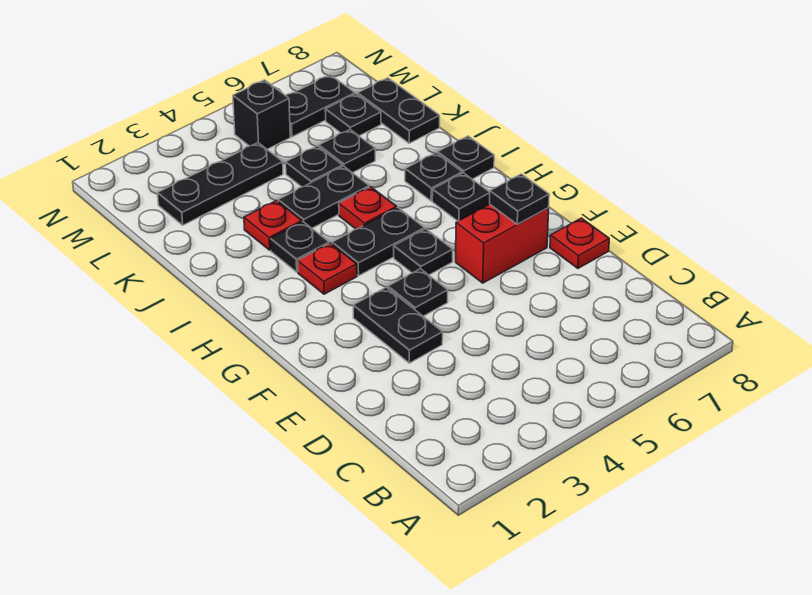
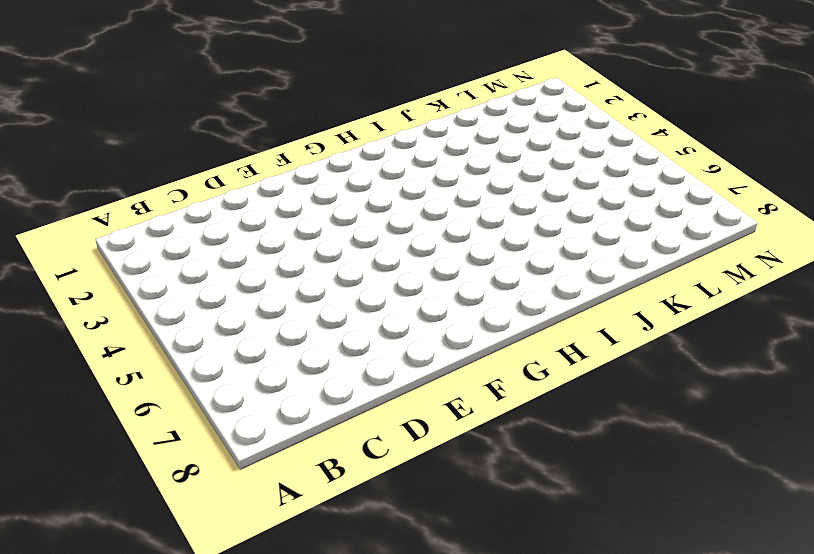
none -> black 1x2 plate [353,287,443,363]
none -> red 1x1 plate [550,218,609,268]
none -> black 1x1 plate [388,269,448,316]

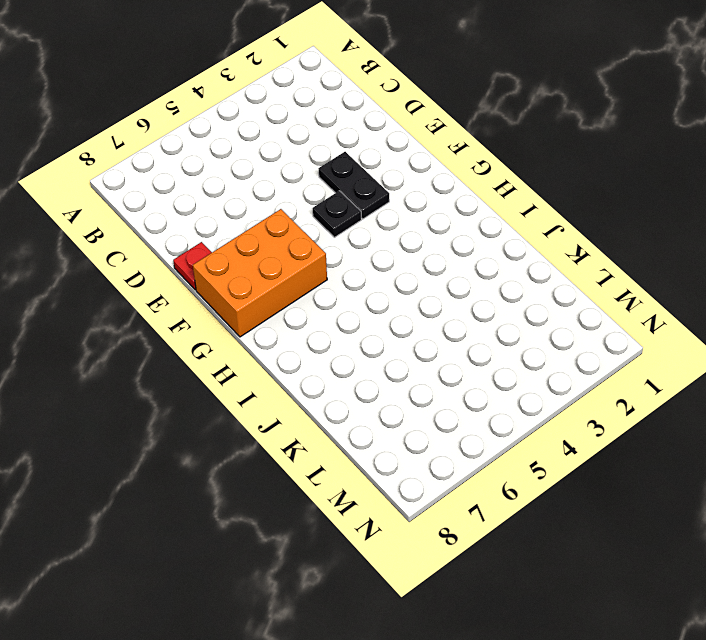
orange 2x3 brick [193,209,327,337] -> red 1x2 brick [456,204,549,283]
none -> black 1x1 plate [394,229,453,275]
none -> red 1x1 plate [298,243,357,294]
none -> black 1x2 plate [332,208,424,276]

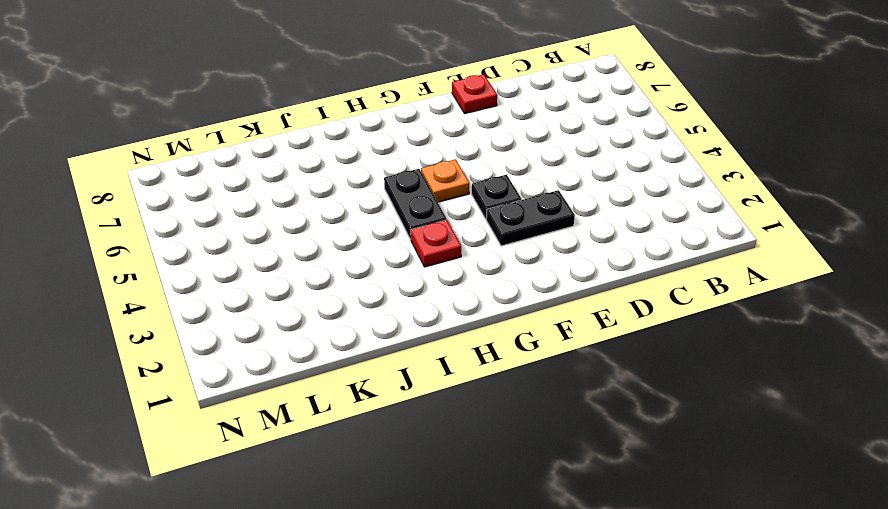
orange 1x1 plate [421,159,469,202] -> black 1x1 plate [394,229,453,275]
none -> red 1x2 brick [456,204,549,283]
none -> black 1x1 plate [432,173,490,221]
none -> black 1x1 plate [271,222,329,272]

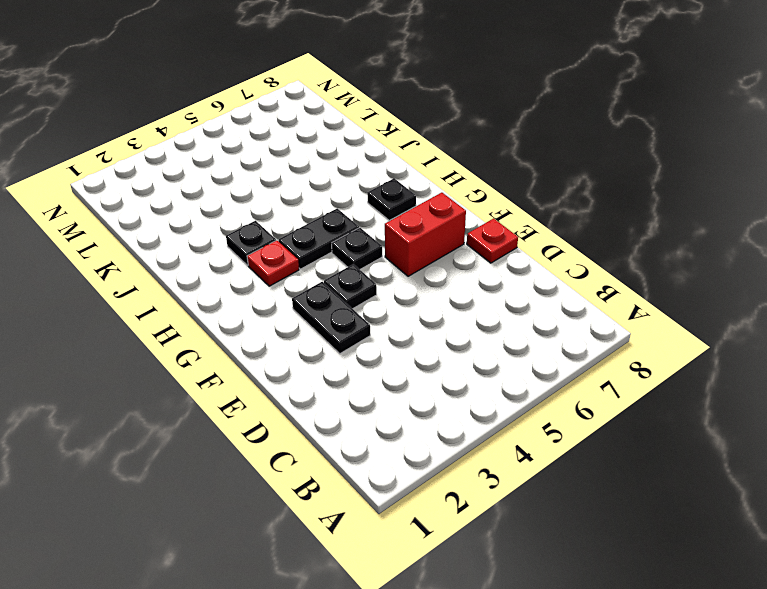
none -> red 1x1 plate [339,187,397,229]
none -> black 1x1 plate [405,153,462,201]
none -> black 1x1 plate [438,136,494,179]

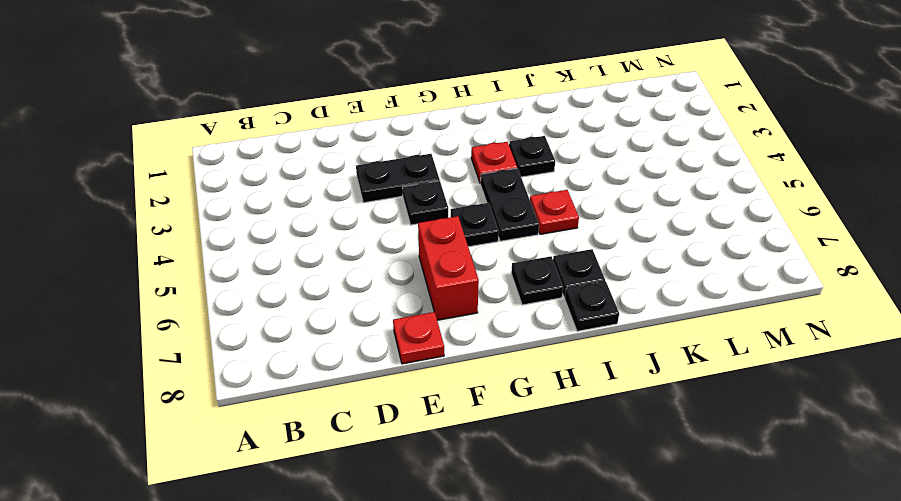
none -> red 1x1 plate [244,201,302,250]
none -> black 1x2 plate [278,166,369,228]
none -> black 1x1 plate [286,146,342,187]

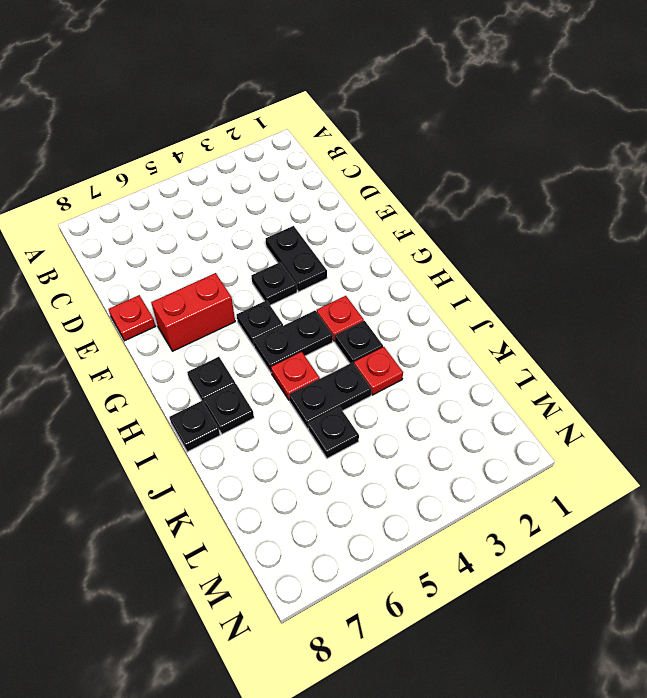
none -> black 1x1 plate [319,130,375,173]
none -> black 1x2 plate [358,78,440,143]
none -> black 1x3 plate [158,143,283,225]

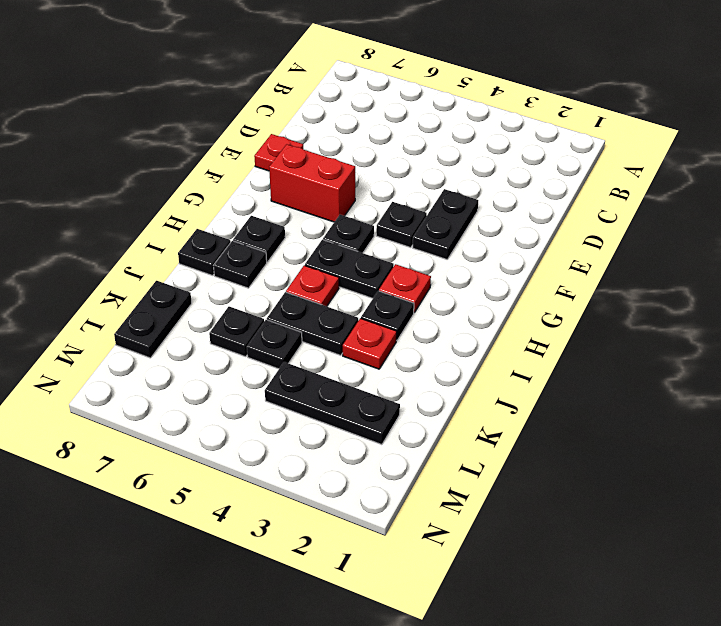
none -> black 1x1 plate [325,94,381,136]
none -> black 1x1 brick [233,80,290,149]
none -> black 1x2 plate [286,75,355,137]

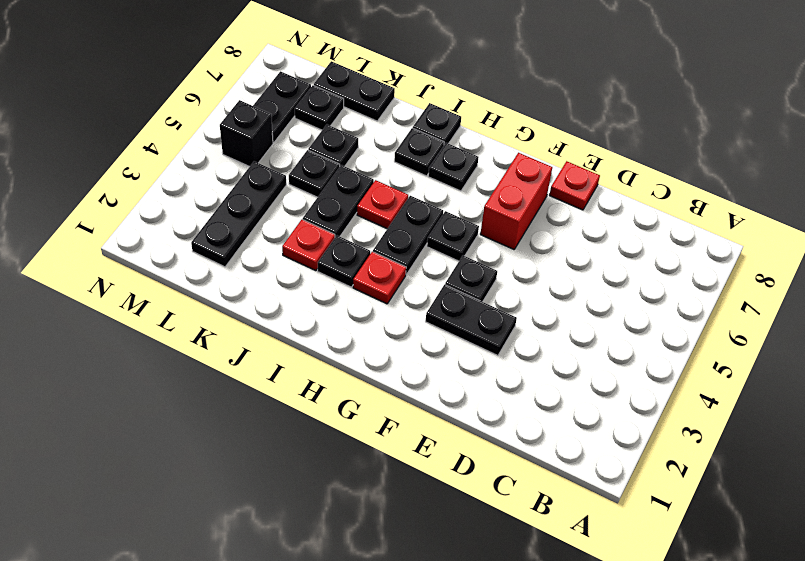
none -> black 1x1 plate [490,174,549,224]

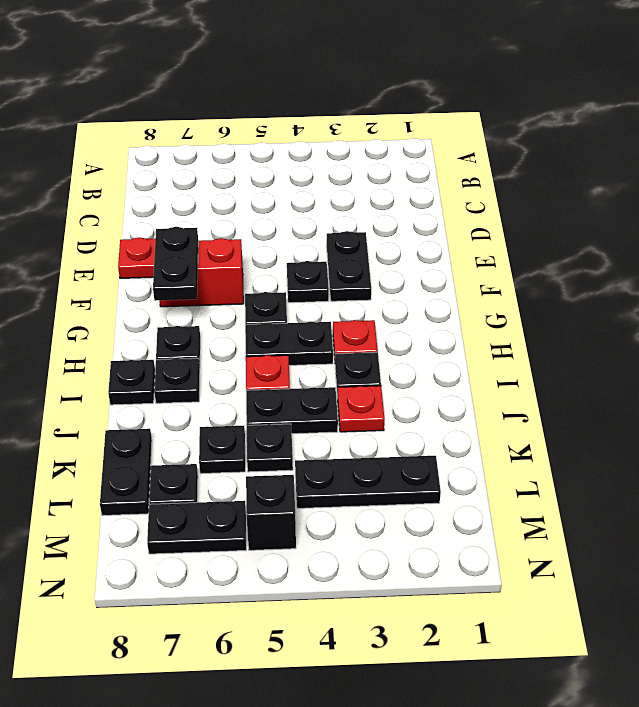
black 1x2 plate [153,227,198,301] -> black 1x1 plate [490,174,549,224]

